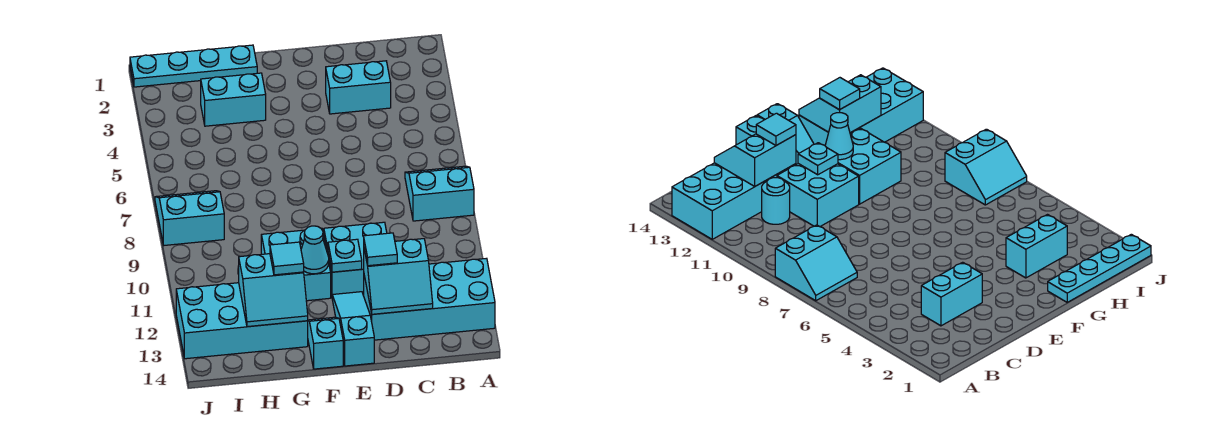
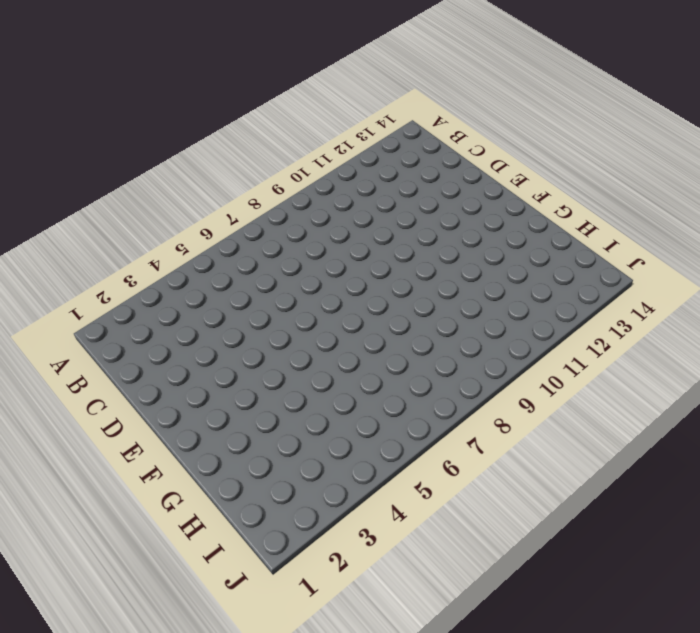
none -> cyan 2x2 slope [405,166,474,221]
none -> cyan 2x4 brick [364,258,495,340]
none -> cyan 1x2 brick [326,61,391,114]

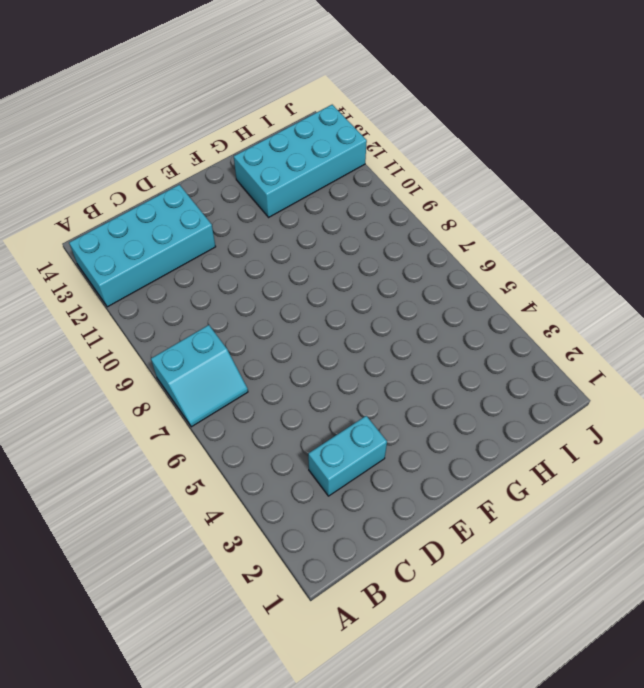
none -> cyan 1x1 round brick [762,178,790,224]
none -> cyan 2x2 brick [324,222,387,295]
none -> cyan 1x3 slope [332,292,374,366]

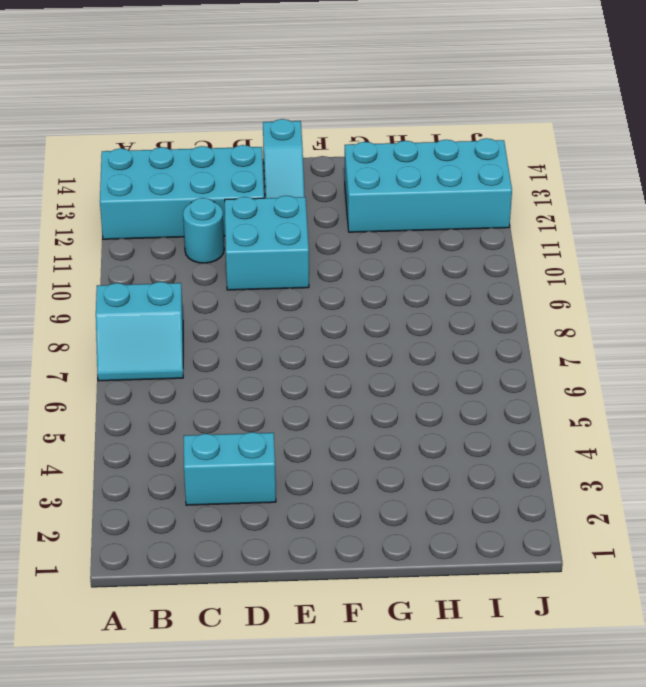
none -> cyan 2x2 brick [261,228,331,301]
none -> cyan 1x2 slope [308,317,343,369]
none -> cyan 1x4 plate [130,45,257,87]

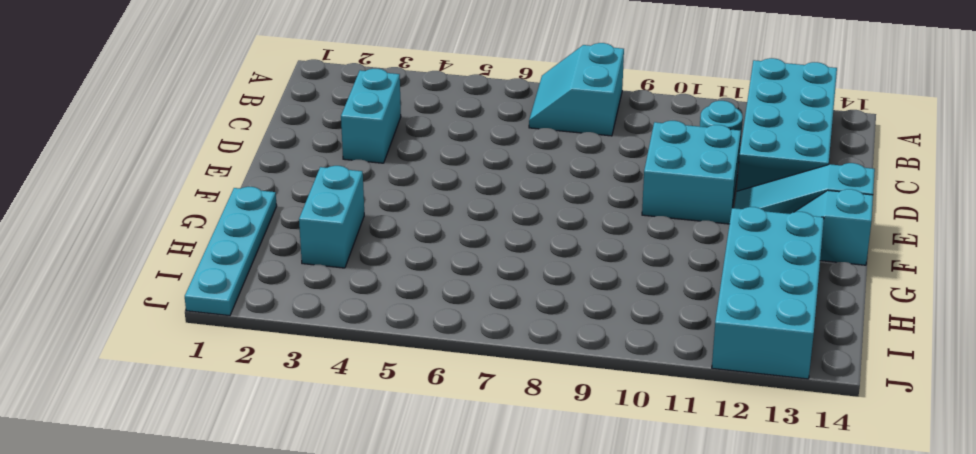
none -> cyan 2x2 brick [261,228,331,301]
none -> cyan 2x2 slope [155,191,224,245]
none -> cyan 2x2 slope [364,239,433,314]

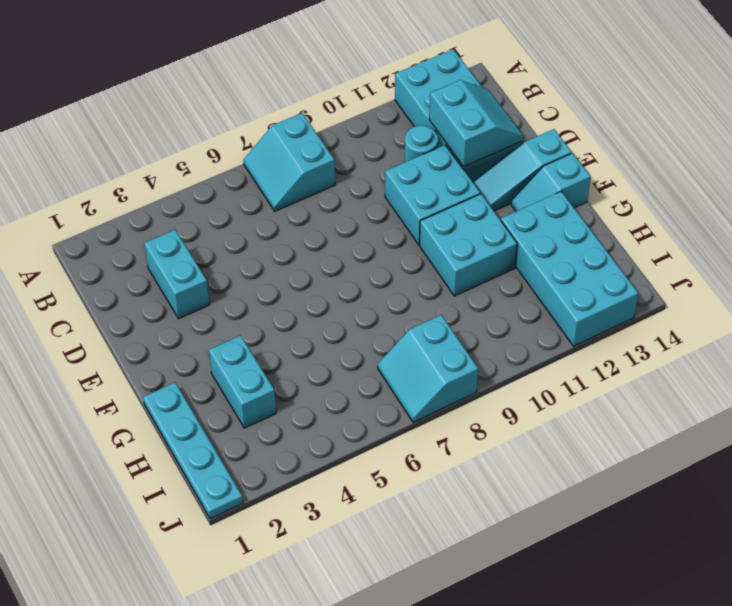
none -> cyan 1x1 plate [328,239,362,272]
none -> cyan 1x1 cone [301,226,329,274]
none -> cyan 2x2 slope [239,254,308,327]

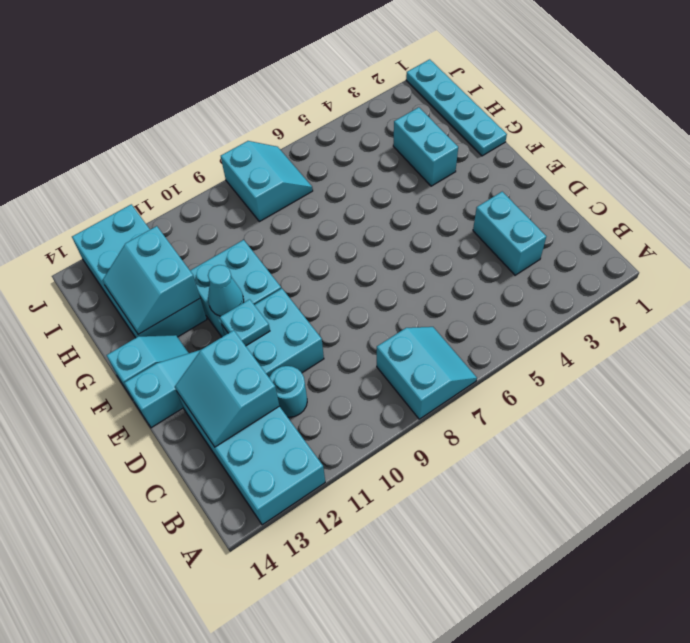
none -> cyan 1x1 tile [364,233,397,266]
none -> cyan 1x1 tile [270,242,304,275]

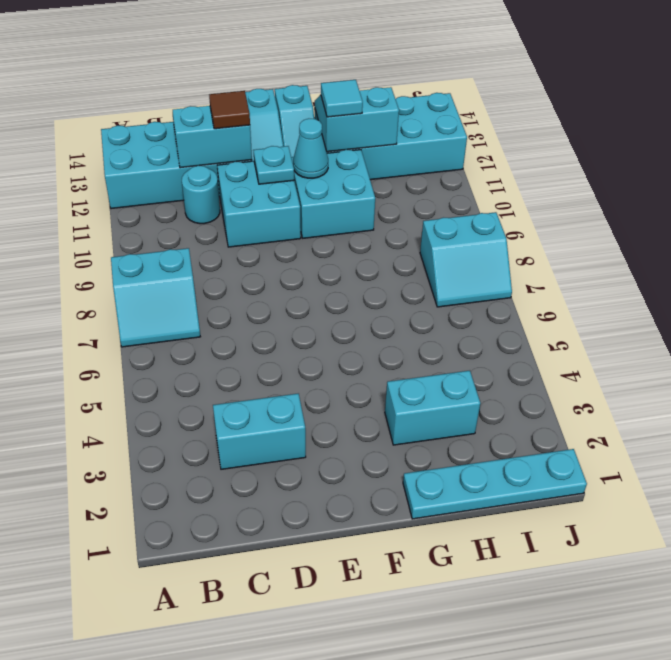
brown 1x1 tile [209,91,250,129] -> cyan 1x1 tile [364,233,397,266]

